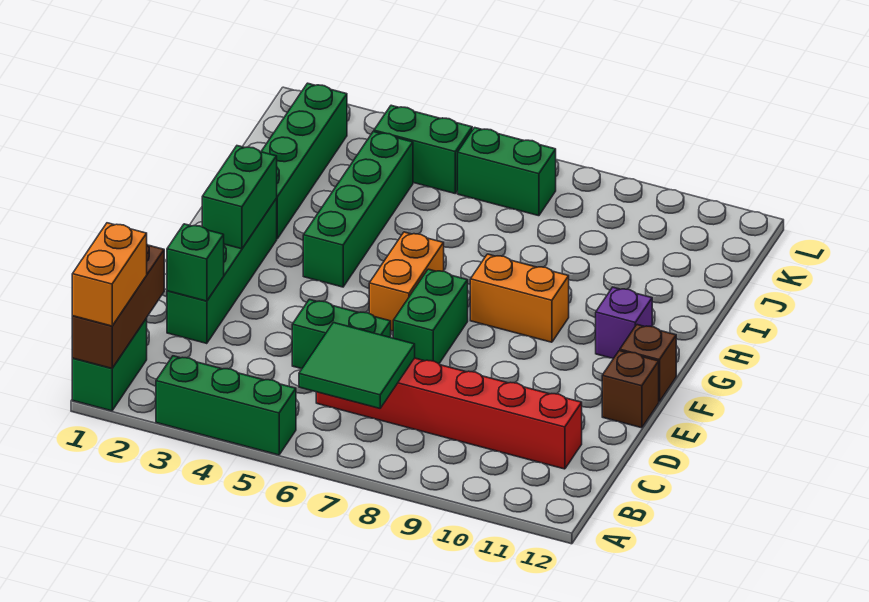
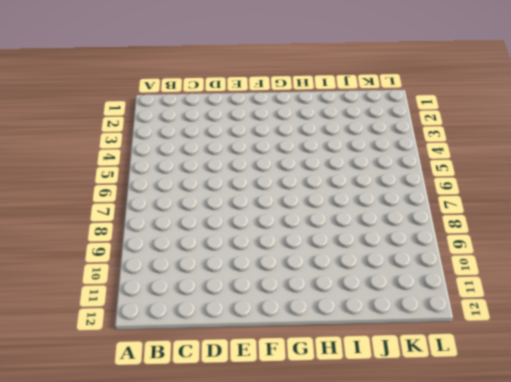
none -> green 1x2 brick [72,318,147,411]
none -> green 1x3 brick [156,356,296,455]
none -> red 1x6 brick [316,358,582,469]

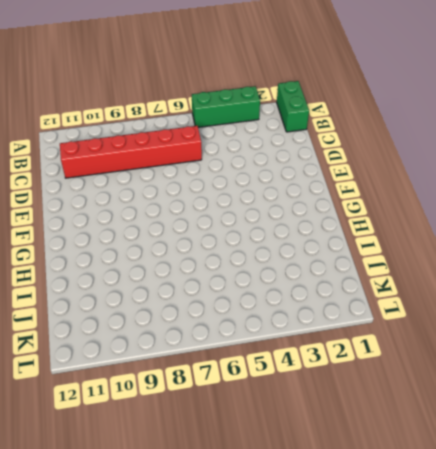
none -> green 1x4 brick [167,199,277,344]
none -> green 1x2 brick [292,299,391,369]
none -> green 1x2 brick [393,269,468,363]

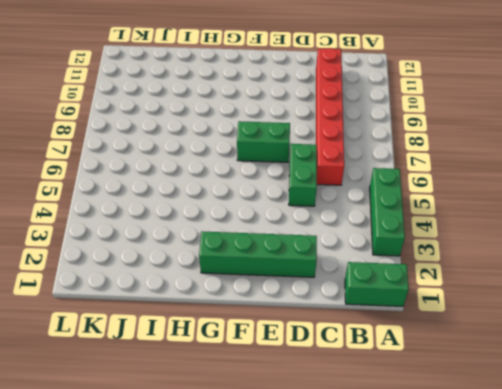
none -> brown 1x1 brick [602,351,659,428]
none -> orange 1x2 brick [369,232,444,331]
none -> brown 1x1 brick [620,325,676,402]

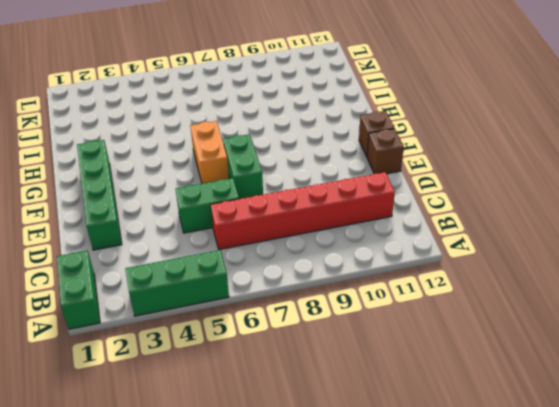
none -> green 1x4 brick [303,132,413,287]
none -> orange 1x2 brick [470,254,569,342]
none -> purple 1x1 brick [596,287,652,359]

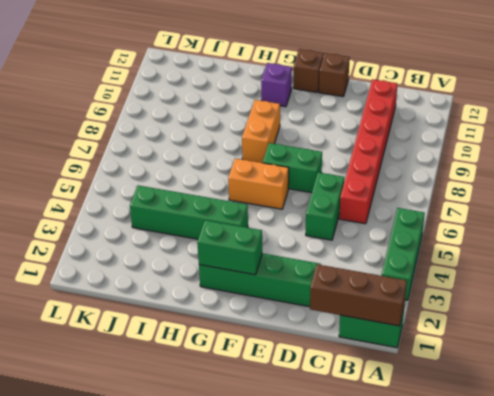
none -> green 1x4 brick [261,83,347,239]
none -> green 1x2 brick [374,105,472,193]
none -> green 1x2 brick [458,128,556,216]

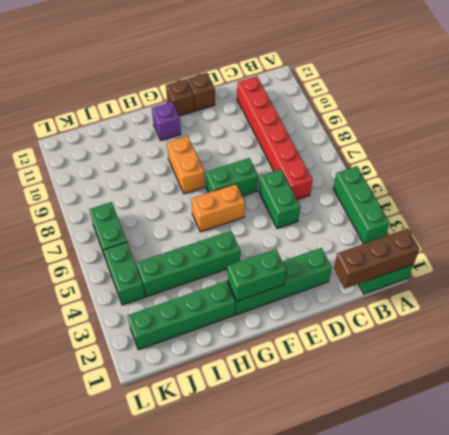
none -> green 2x2 tile [299,323,415,408]
none -> green 1x1 brick [167,224,224,301]
none -> orange 1x2 brick [72,223,147,326]

